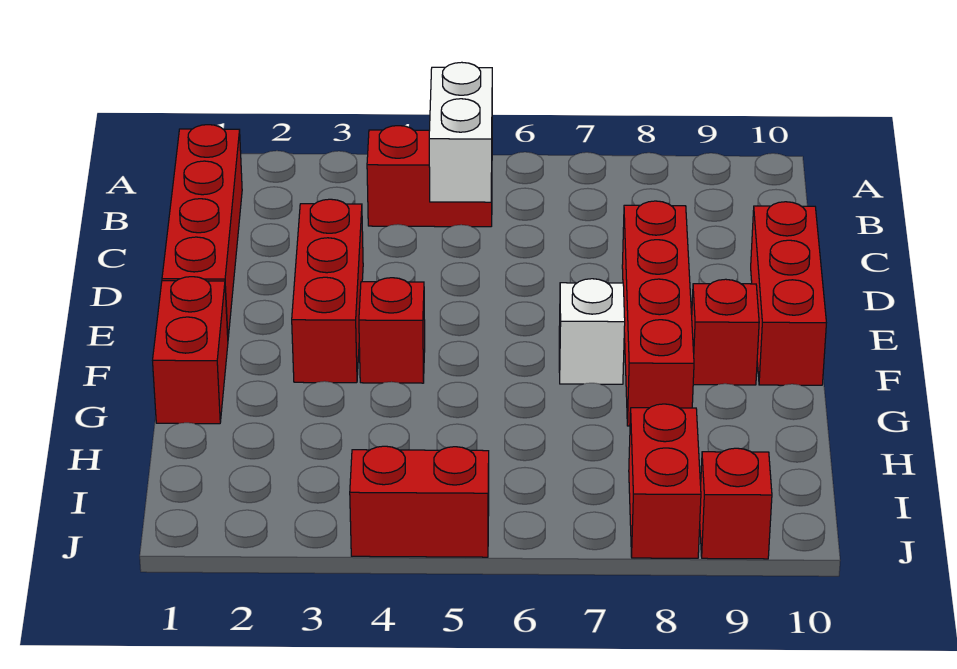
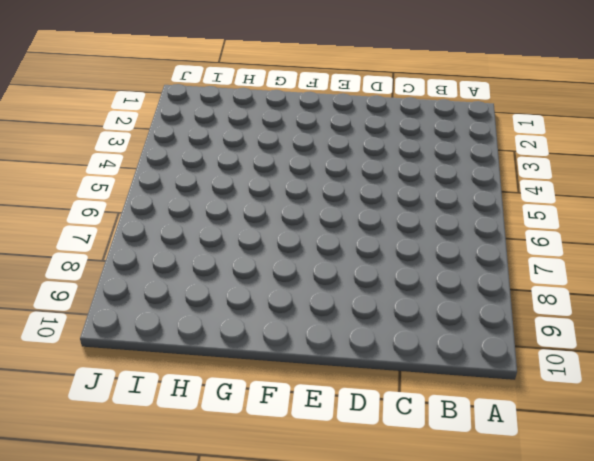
none -> red 1x4 brick [162,125,242,337]
none -> red 1x2 brick [367,126,492,227]
none -> red 1x3 brick [292,199,363,383]

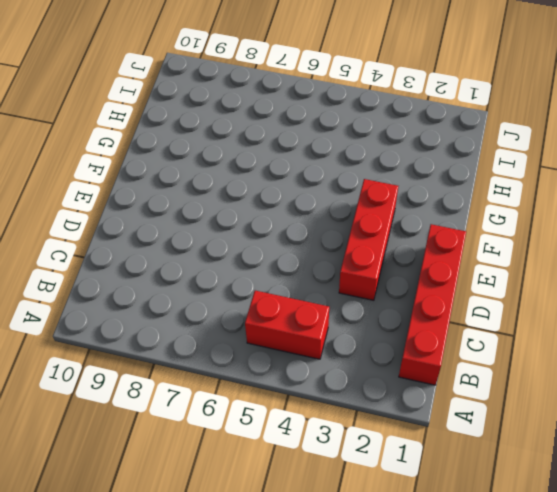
none -> red 1x4 brick [622,201,694,426]
none -> red 1x3 brick [751,202,826,385]
none -> red 1x2 brick [153,277,228,424]

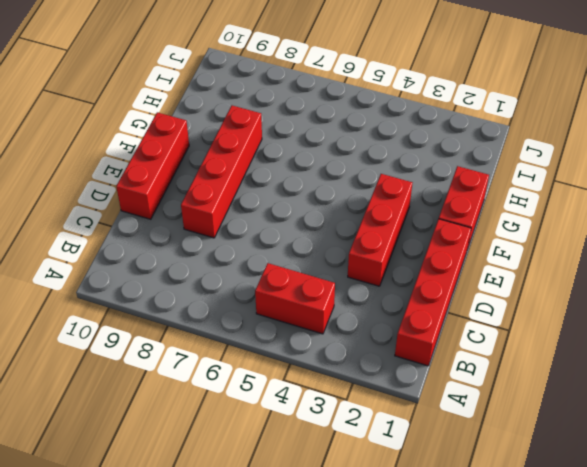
none -> red 1x1 brick [359,278,425,383]
none -> white 1x1 brick [559,279,625,384]
none -> red 1x1 brick [692,279,759,385]

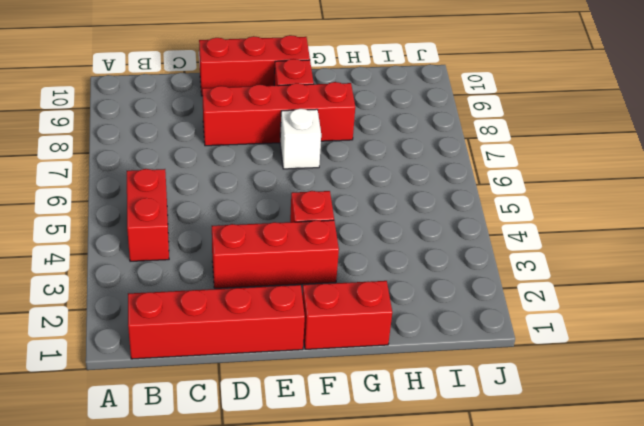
none -> red 1x2 brick [629,404,701,558]
none -> red 1x2 brick [350,446,489,557]
none -> red 1x1 brick [700,448,772,559]

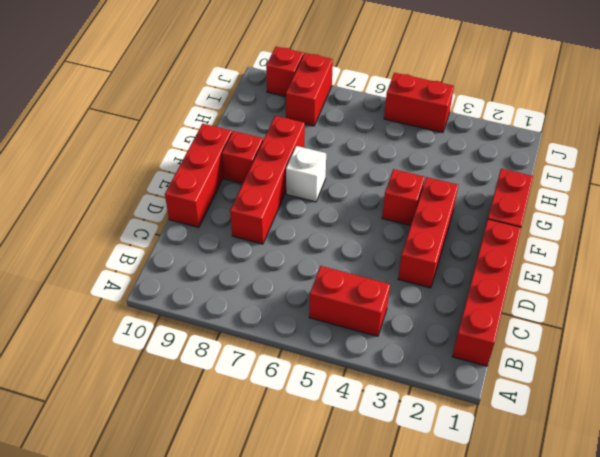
none -> white 1x2 brick [429,62,492,202]

